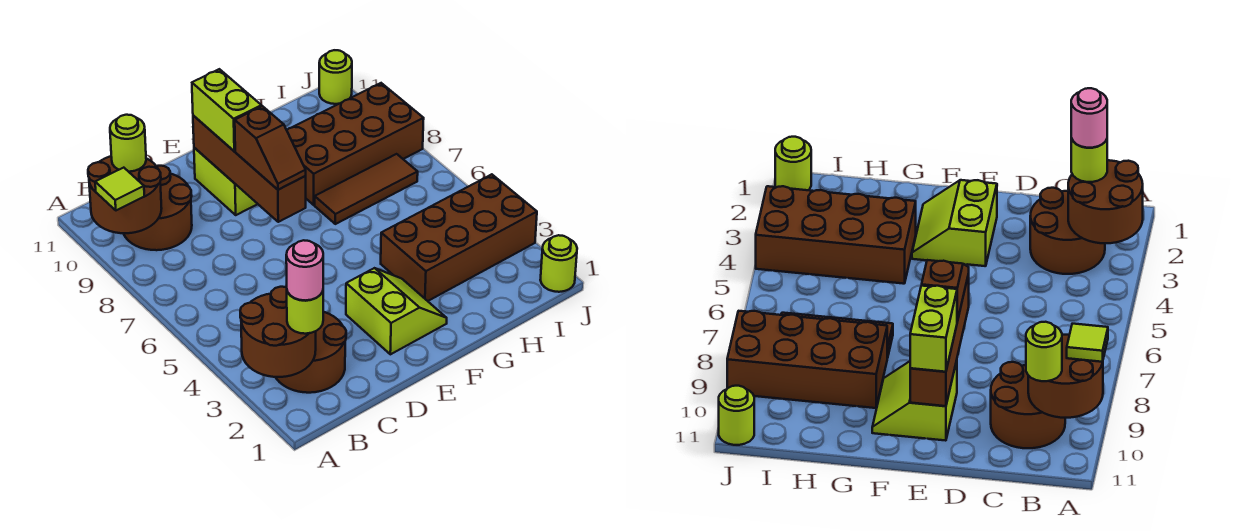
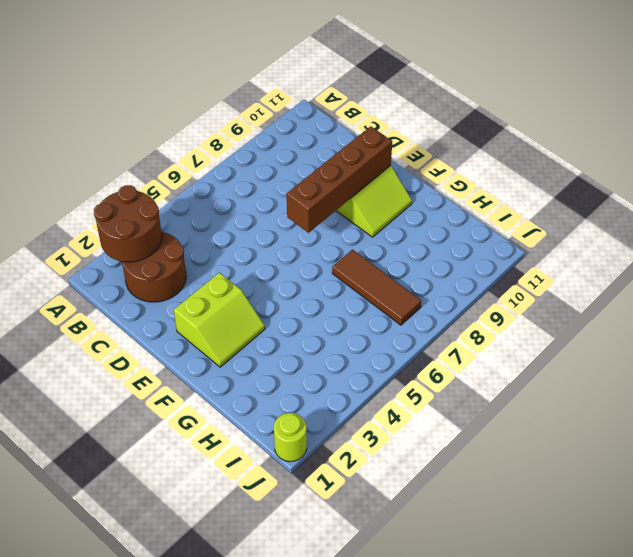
none -> brown 2x2 round brick [124,166,192,250]
none -> brown 2x4 brick [381,174,537,301]
none -> brown 2x4 brick [287,83,424,205]

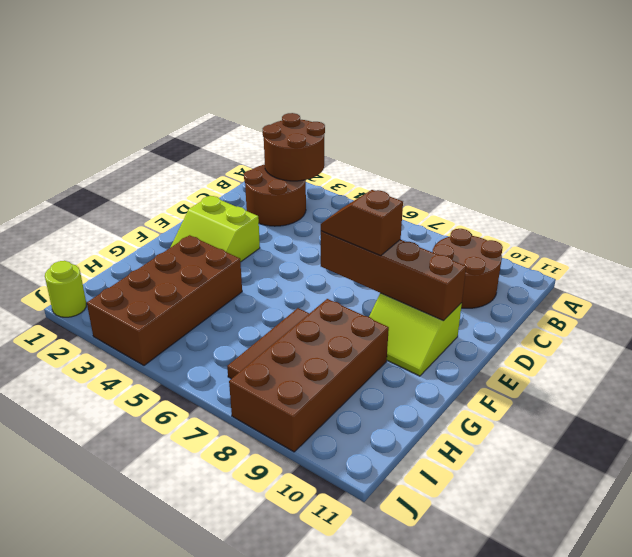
none -> lime 1x1 round brick [319,50,352,104]
none -> brown 2x2 round brick [88,156,162,233]
none -> lime 1x1 tile [95,168,144,210]

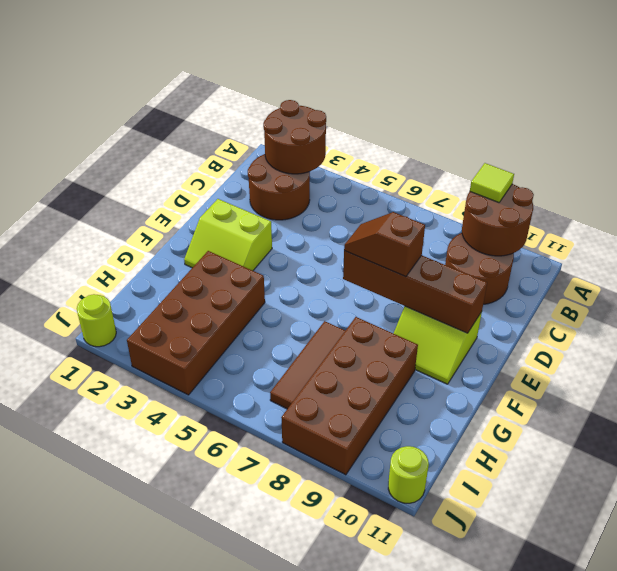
none -> lime 1x1 round brick [287,292,323,334]
none -> lime 1x1 round brick [110,115,146,172]
none -> lime 1x2 brick [192,69,261,151]

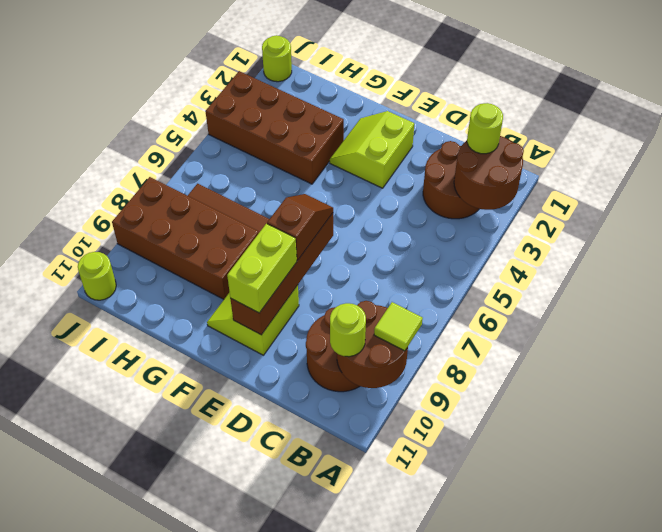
none -> pink 1x1 round brick [286,240,323,301]

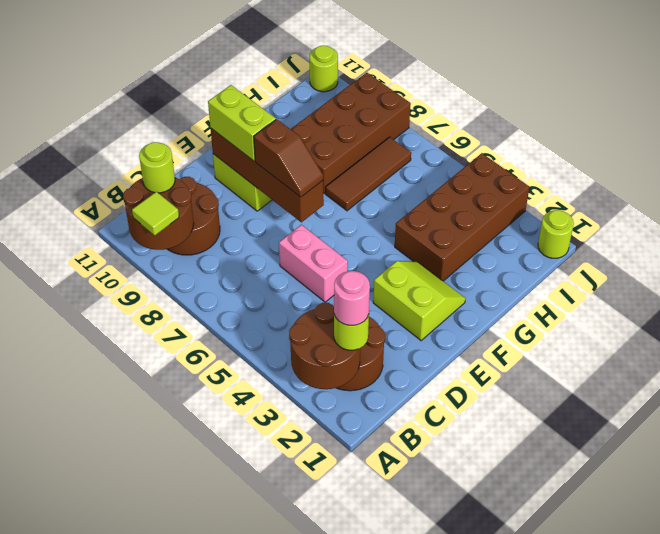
pink 1x2 brick [279,225,348,302] -> none

